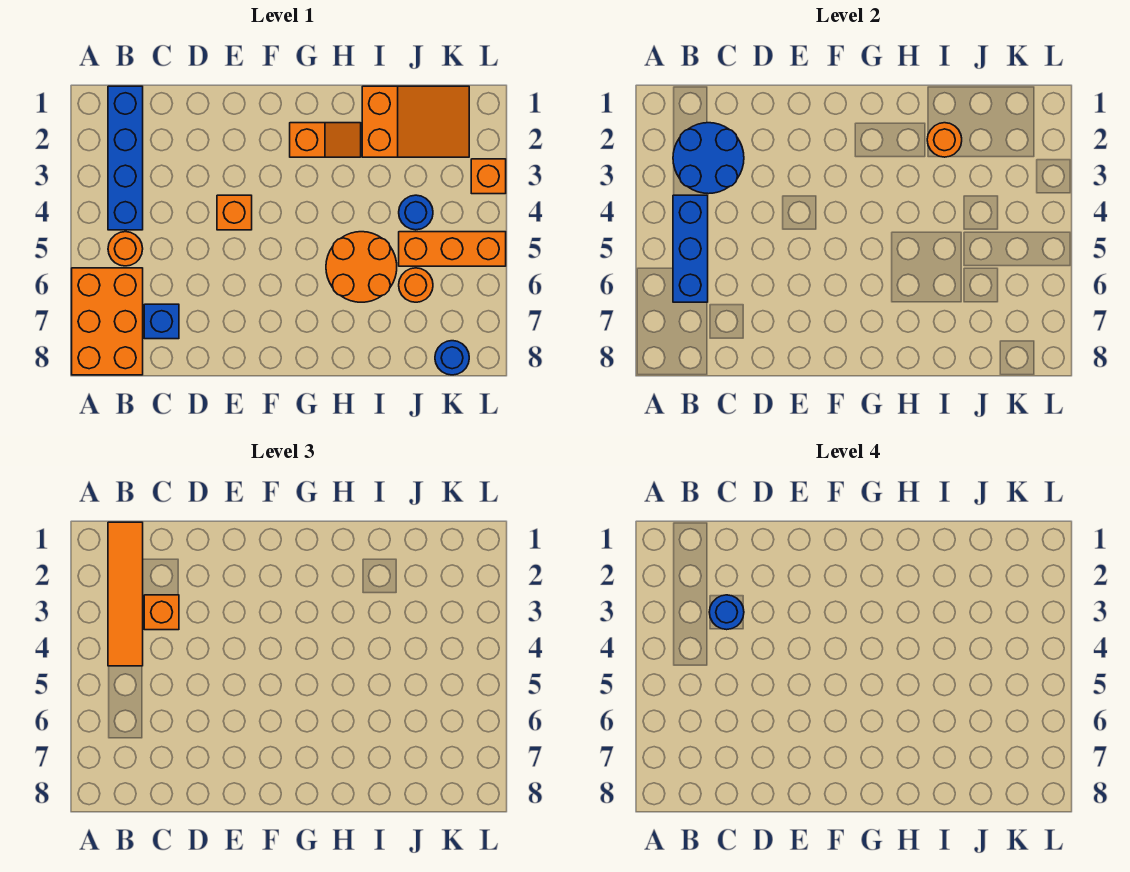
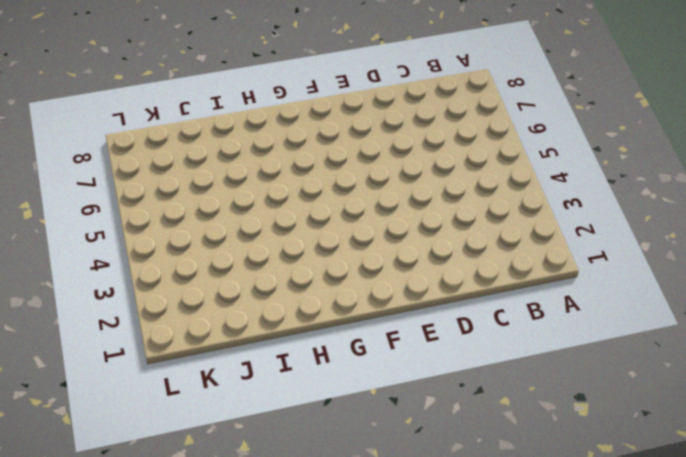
none -> orange 2x3 brick [72,268,143,375]
none -> blue 1x4 brick [108,86,143,230]
none -> orange 1x1 round brick [108,232,143,266]

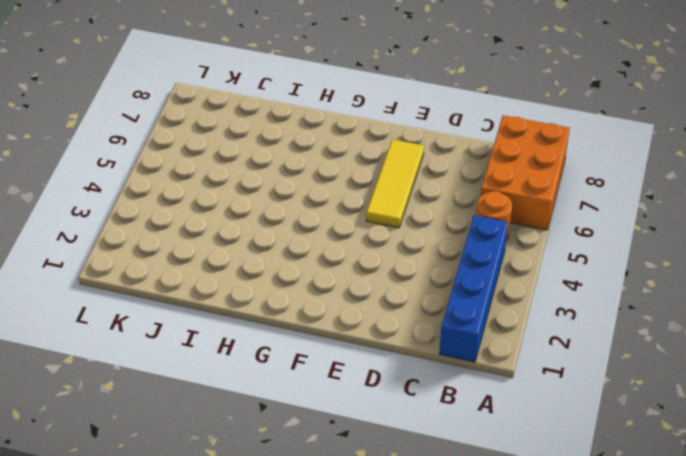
yellow 1x3 tile [366,139,424,228] -> none
none -> blue 1x1 brick [144,304,179,339]
none -> orange 1x1 brick [217,195,252,230]
none -> orange 1x2 slope [290,123,361,157]

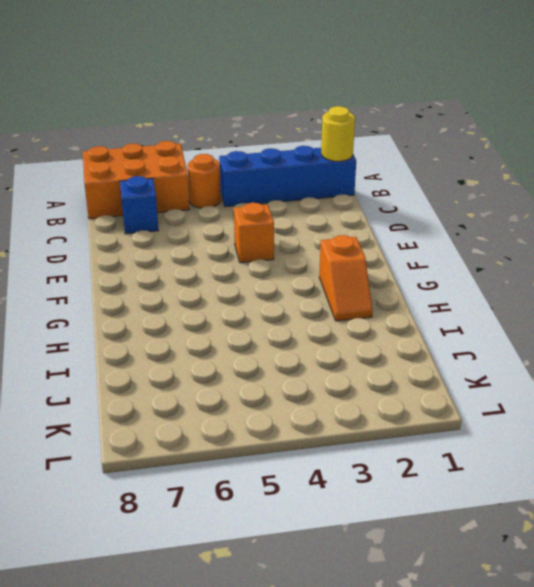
yellow 1x1 round brick [321,106,355,161] -> none
none -> orange 2x2 round brick [326,232,397,302]
none -> orange 2x3 slope [362,86,469,157]
none -> blue 1x1 round brick [399,195,433,230]

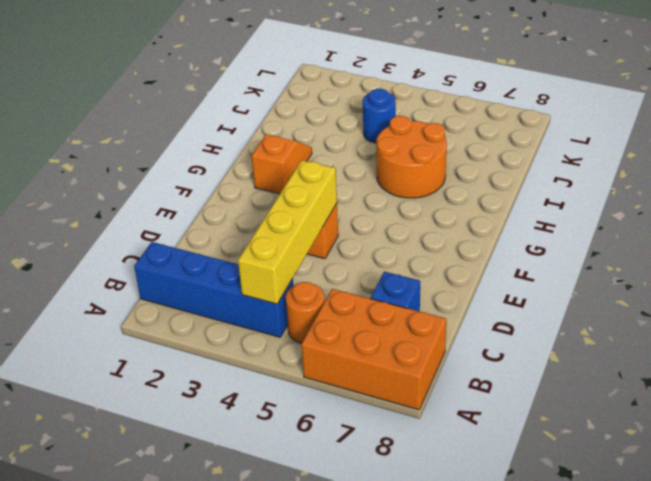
yellow 1x4 brick [238,160,337,304] -> blue 1x3 brick [673,195,708,302]
none -> orange 2x3 slope [362,86,469,157]
none -> orange 1x3 brick [399,232,506,266]
none -> orange 1x1 round brick [399,268,433,302]

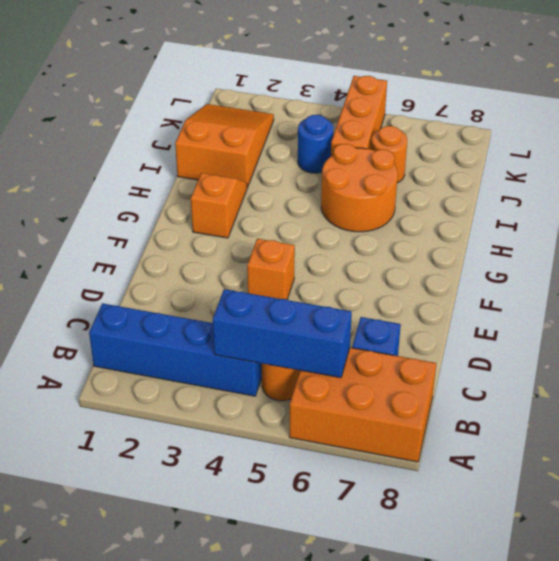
none -> blue 1x1 round brick [435,341,469,375]
none -> orange 1x1 brick [471,159,506,194]
none -> blue 2x2 round brick [673,123,744,194]

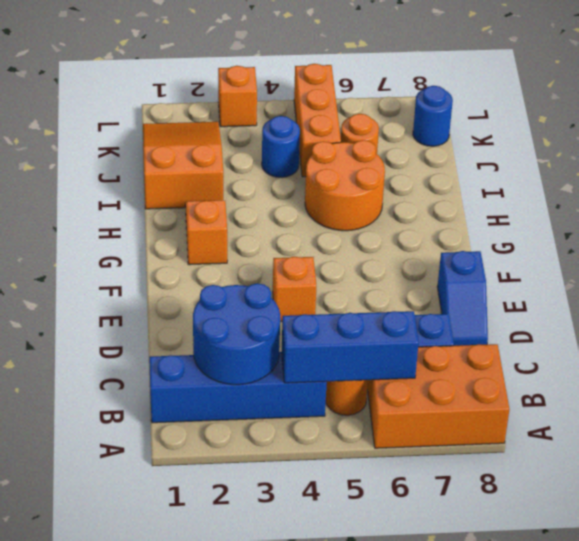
blue 1x2 slope [437,251,488,346] -> none
none -> orange 1x1 round brick [927,123,962,157]
none -> orange 1x4 tile [108,522,143,666]
none -> orange 1x1 brick [144,595,179,630]

